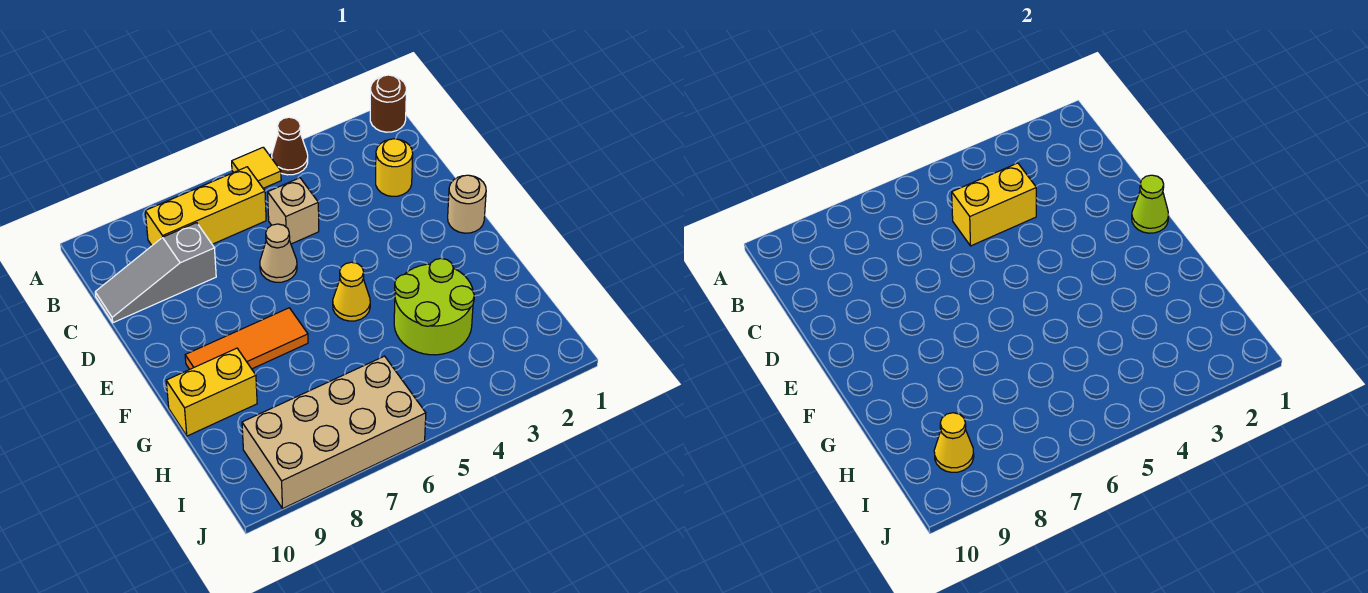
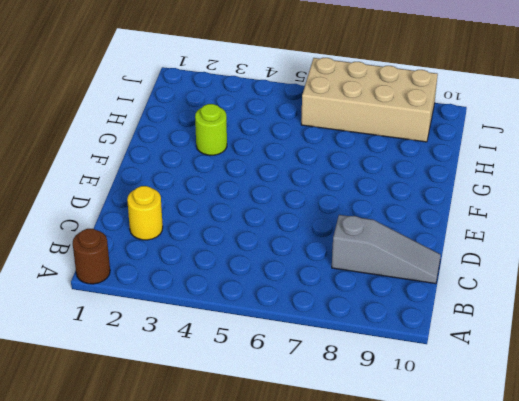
lime 1x1 round brick [195,104,227,155] -> lime 2x2 round brick [394,259,474,355]
none -> brown 1x1 cone [272,117,308,175]
none -> yellow 1x1 tile [232,147,281,188]
none -> yellow 1x3 brick [145,167,266,245]

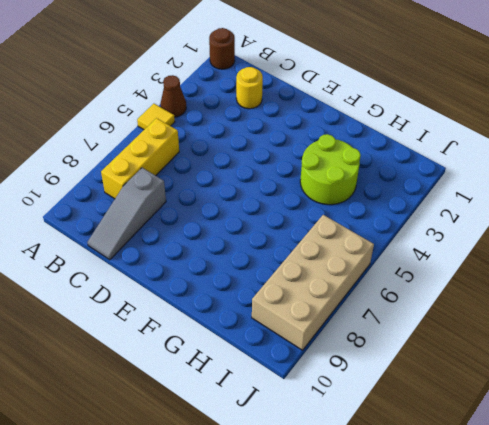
none -> tan 1x1 brick [268,178,319,244]
none -> tan 1x1 cone [260,224,297,282]
none -> tan 1x1 round brick [448,175,486,233]

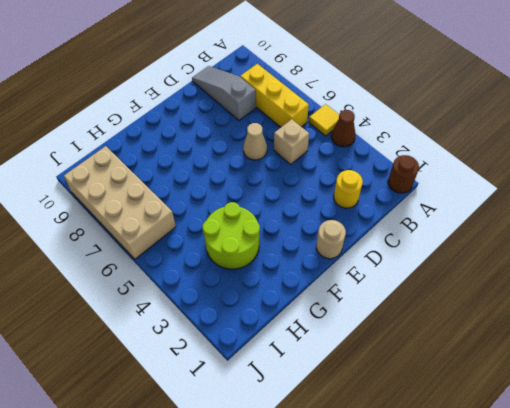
none -> yellow 1x1 cone [333,262,370,321]
none -> orange 1x3 tile [185,308,308,369]
none -> yellow 1x2 brick [166,348,257,436]

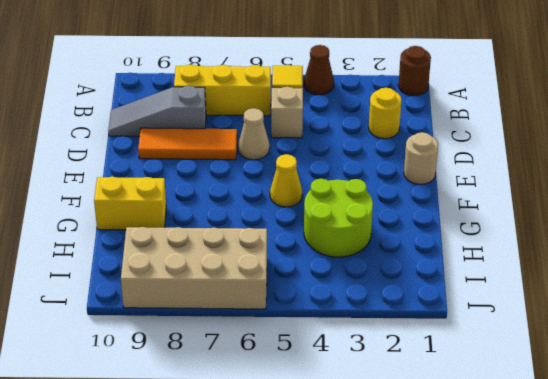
orange 1x3 tile [138,128,237,160] -> orange 1x3 tile moved to [185,308,308,369]
none -> yellow 1x2 brick [952,163,1036,246]
none -> lime 1x1 cone [1132,175,1169,233]
none -> yellow 1x1 cone [934,413,974,472]

